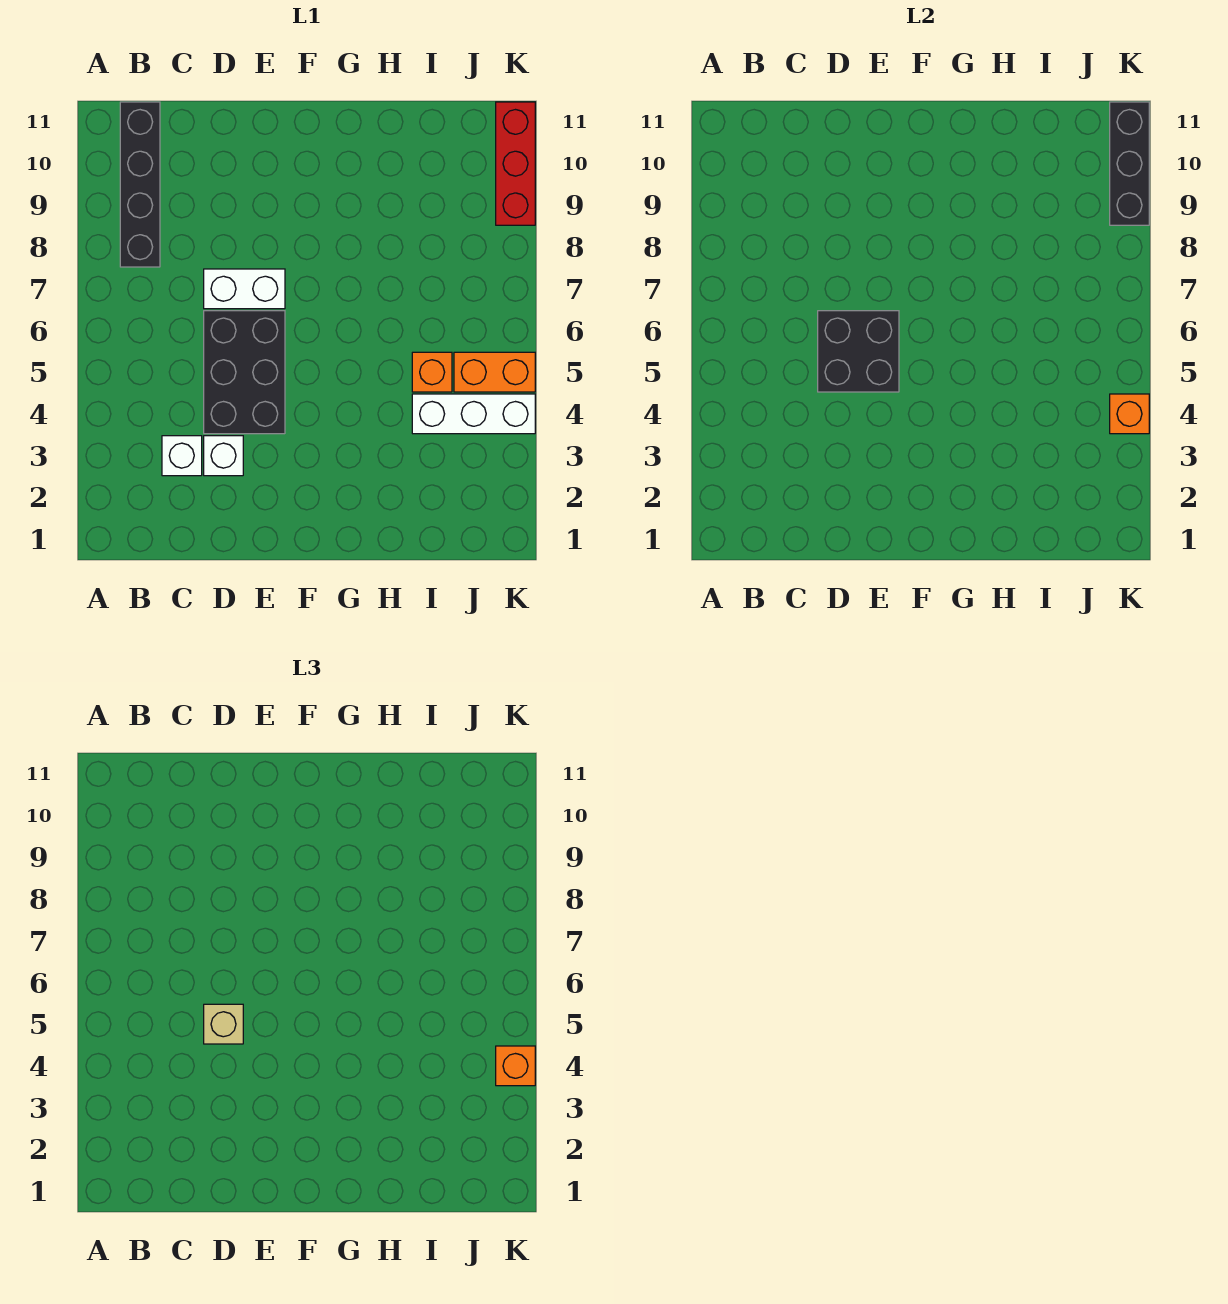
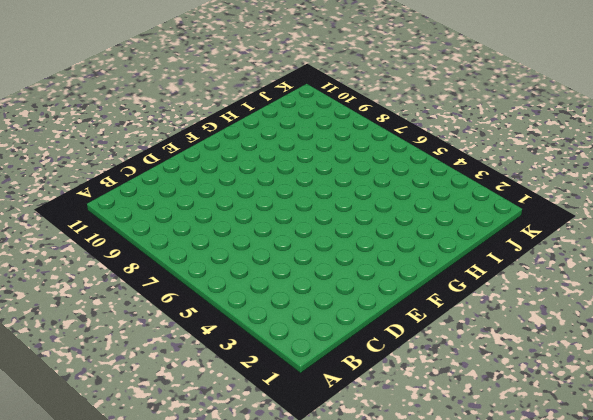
none -> black 1x4 brick [120,102,160,267]
none -> white 1x1 brick [162,436,202,476]
none -> white 1x1 brick [204,436,243,476]

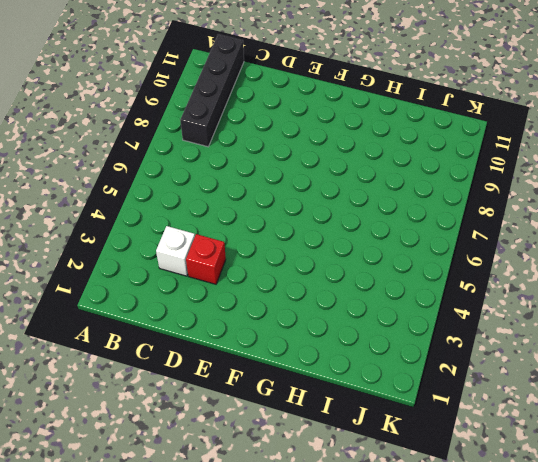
red 1x1 brick [186,234,226,284] -> white 1x1 brick [204,436,243,476]
none -> black 2x3 brick [204,311,285,434]
none -> white 1x2 brick [204,269,285,309]
none -> white 1x3 brick [412,394,535,434]

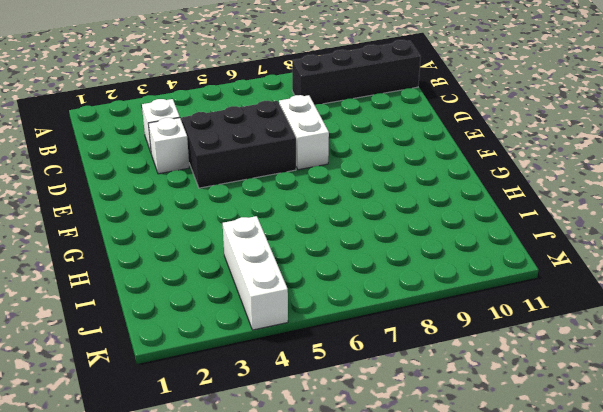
none -> orange 1x1 brick [412,352,452,392]
none -> orange 1x2 brick [454,352,535,392]
none -> red 1x3 brick [496,102,535,225]

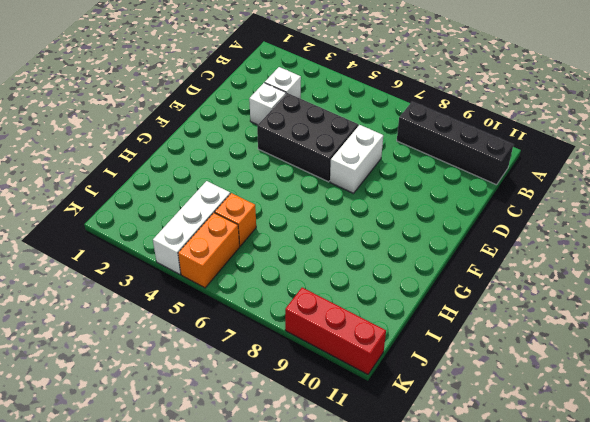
none -> black 2x2 brick [818,311,899,392]
none -> orange 1x1 brick [1110,394,1149,434]
none -> black 1x3 brick [1110,102,1149,225]

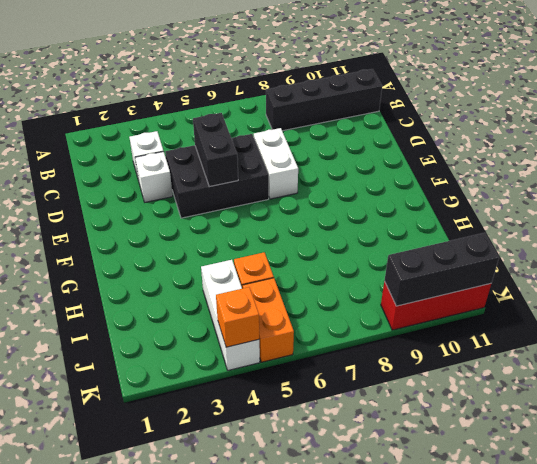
black 1x2 brick [193,113,238,187] -> black 2x2 brick [818,311,899,392]
none -> tan 1x1 brick [204,1004,243,1044]
none -> orange 1x1 brick [496,1046,535,1086]

